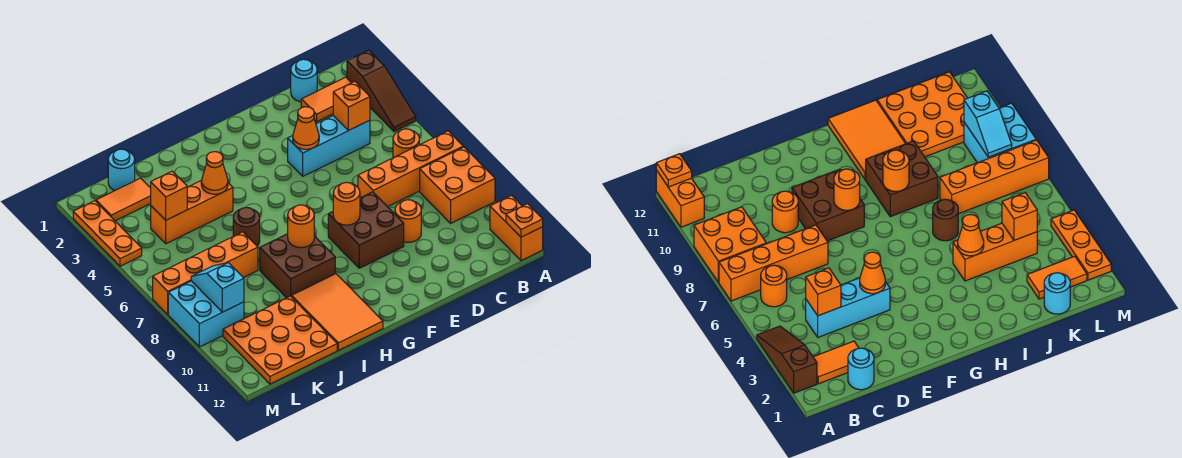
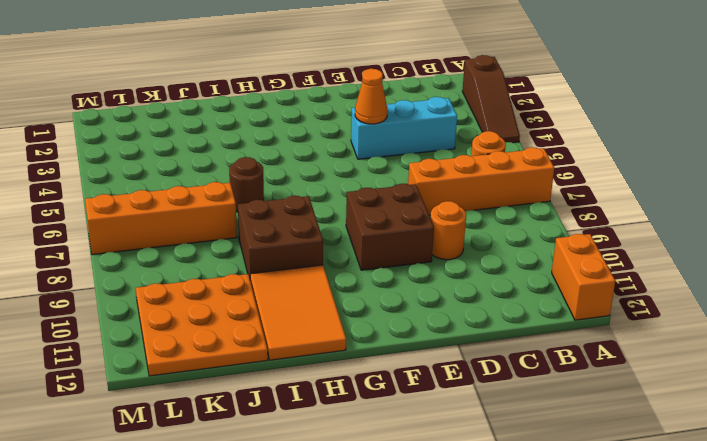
none -> orange 2x2 brick [420,147,495,223]
none -> orange 1x2 tile [301,77,351,122]
none -> cyan 1x1 round brick [291,59,317,102]

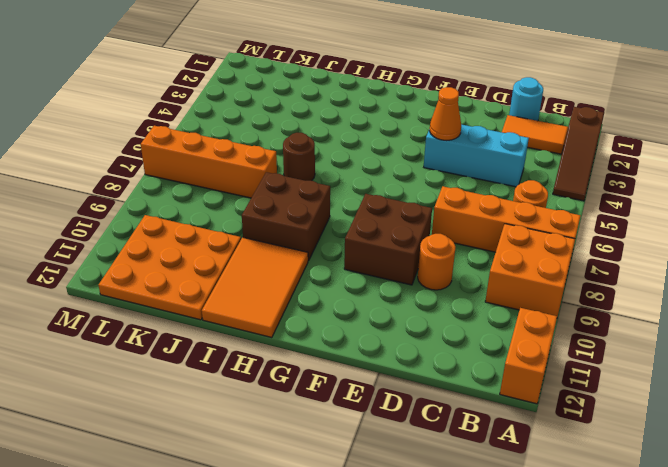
none -> orange 1x3 brick [151,181,233,244]
none -> cyan 1x1 round brick [108,149,135,190]
none -> orange 1x2 tile [96,178,151,221]

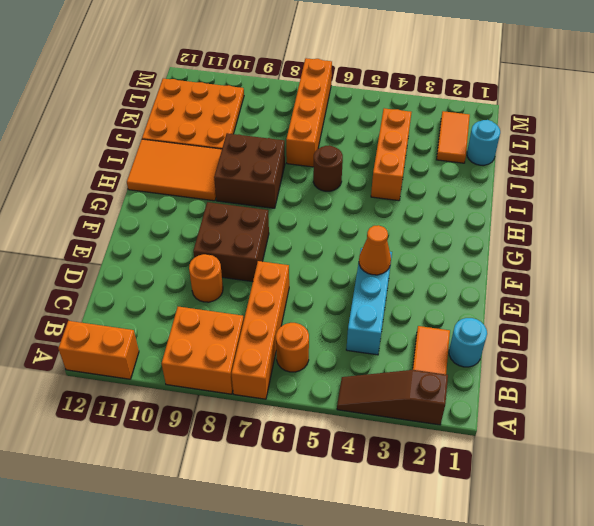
none -> cyan 2x2 brick [168,281,244,347]
none -> orange 1x3 plate [73,201,142,266]
none -> orange 1x1 plate [506,204,543,237]

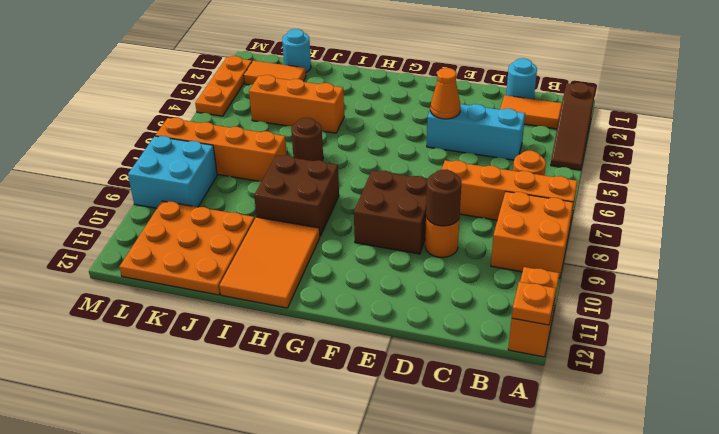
brown 1x1 round brick [426,170,462,226] -> none
none -> orange 1x1 brick [333,81,370,131]
none -> orange 1x1 round brick [333,182,360,225]
none -> orange 1x1 round brick [288,205,314,248]

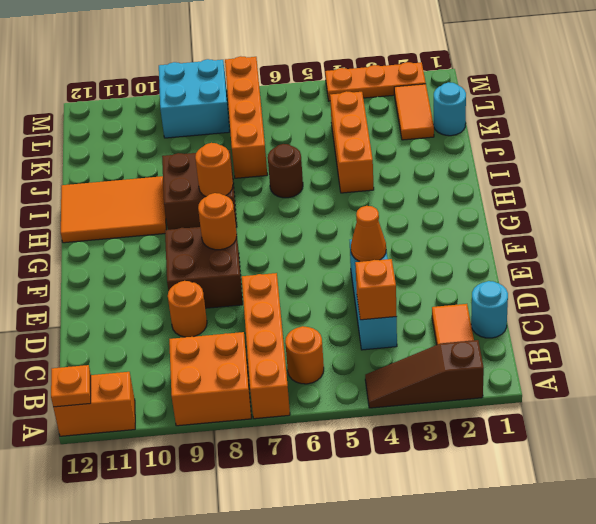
none -> orange 3x3 plate [223,296,337,384]
none -> orange 1x1 cone [201,152,228,194]
none -> orange 1x1 brick [151,171,187,220]

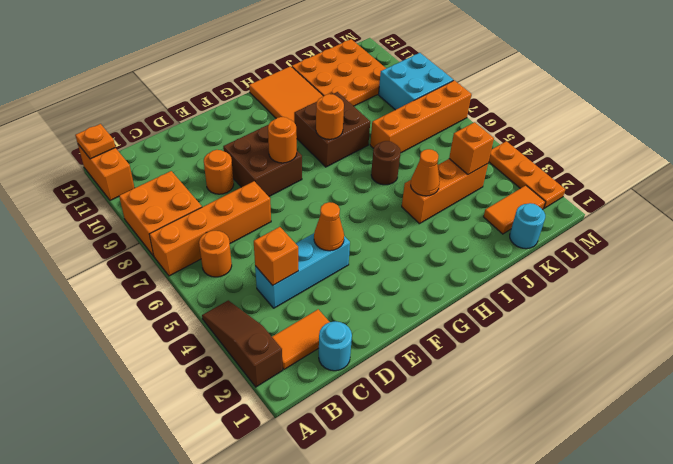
none -> cyan 1x2 slope [191,263,244,312]

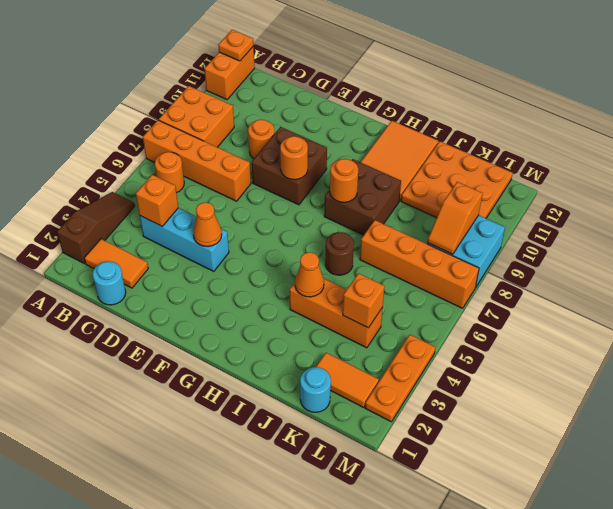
orange 1x2 slope [428,182,482,254] -> cyan 1x2 slope [191,263,244,312]

